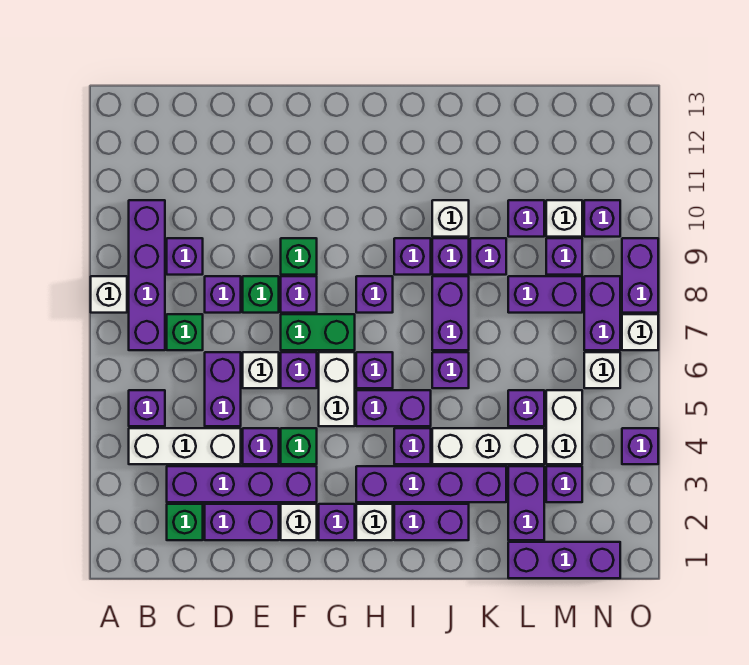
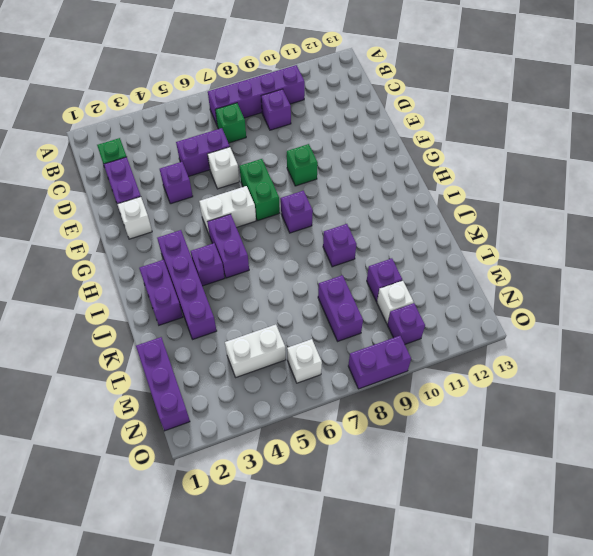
none -> white 1x1 brick [91,276,127,313]
none -> white 1x3 brick [129,428,241,464]
none -> purple 1x1 brick [129,390,165,426]
none -> purple 1x4 brick [167,466,317,502]

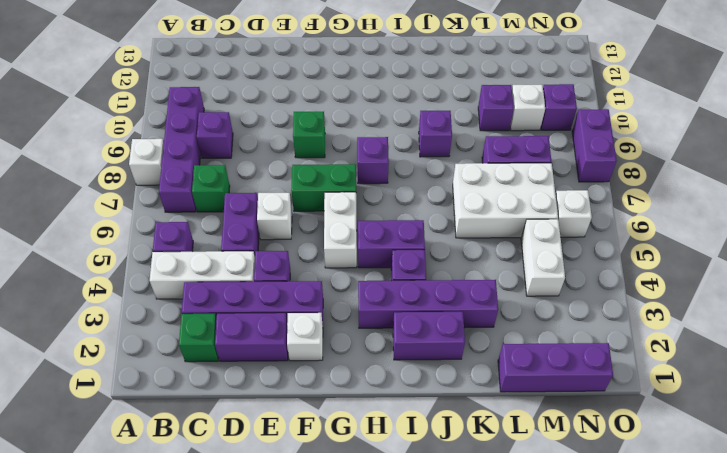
white 2x3 brick [453,163,558,238] -> none
none -> purple 1x1 brick [205,276,241,313]
none -> green 1x1 brick [243,276,279,313]
none -> green 1x1 brick [281,428,317,464]
none -> purple 1x1 brick [281,352,317,388]

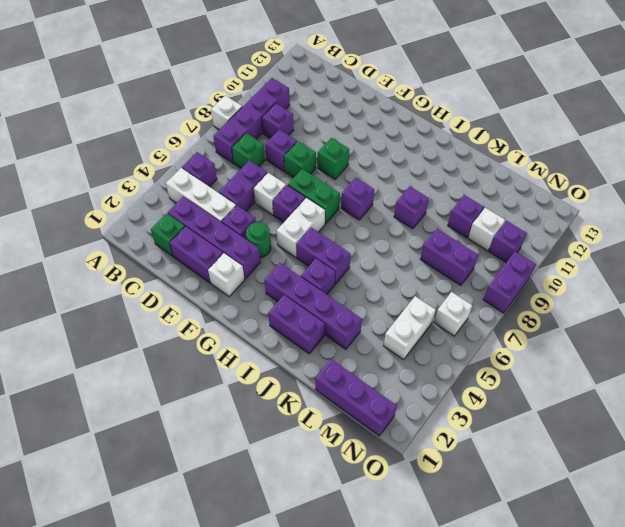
green 1x1 round brick [246,222,271,257] -> green 1x1 brick [281,428,317,464]
none -> purple 1x1 brick [281,276,317,313]
none -> purple 1x1 brick [319,504,355,540]
none -> white 1x1 brick [356,504,393,540]
none -> purple 1x1 brick [356,352,393,388]

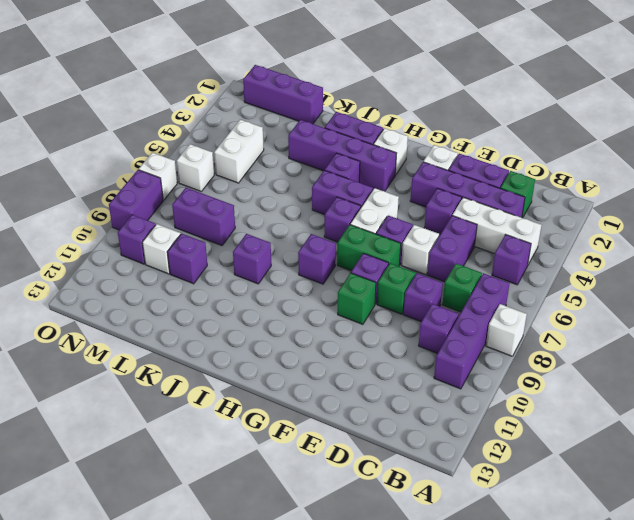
none -> green 1x1 brick [281,428,317,464]
none -> purple 1x1 brick [319,504,355,540]
none -> purple 1x1 brick [394,238,431,275]
none -> white 1x3 brick [432,428,544,464]

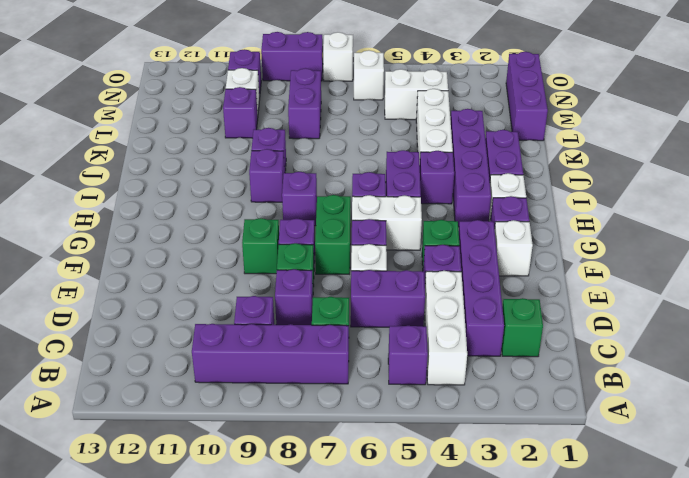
none -> white 1x1 brick [91,276,127,313]
none -> purple 1x2 brick [205,504,279,540]
none -> purple 1x1 brick [432,352,469,388]
none -> purple 1x2 brick [432,276,469,350]

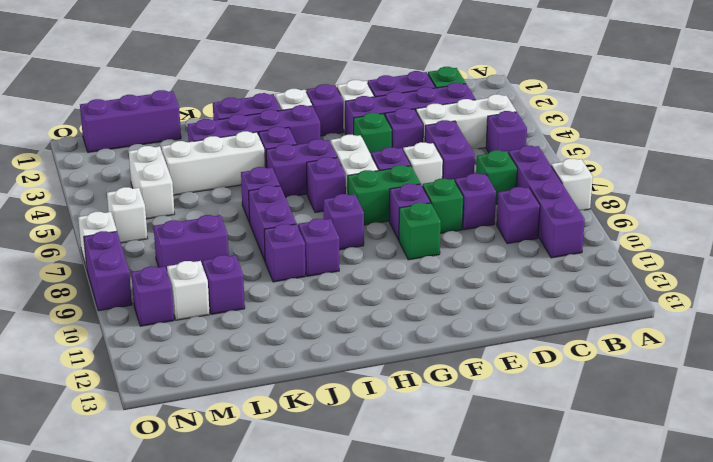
none -> white 1x1 brick [432,200,469,237]
none -> purple 1x1 brick [470,238,506,275]
none -> purple 1x2 brick [508,466,544,540]
none -> purple 1x1 brick [508,390,544,426]

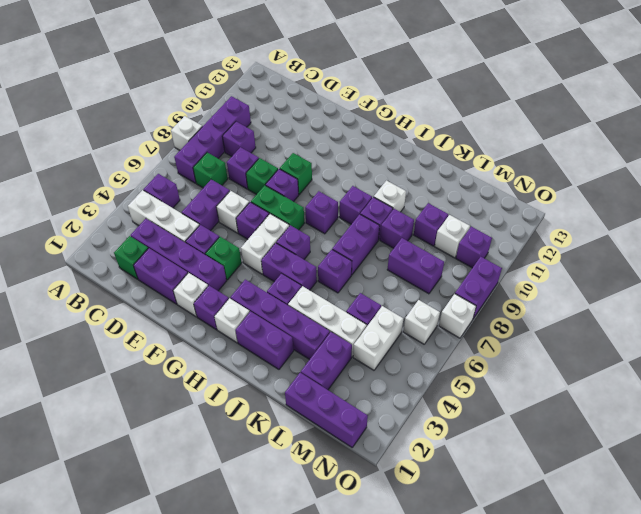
none -> purple 1x1 brick [546,466,582,502]
none -> purple 1x1 brick [546,238,582,275]
none -> purple 1x2 brick [584,276,620,350]
none -> purple 1x1 brick [622,428,658,464]

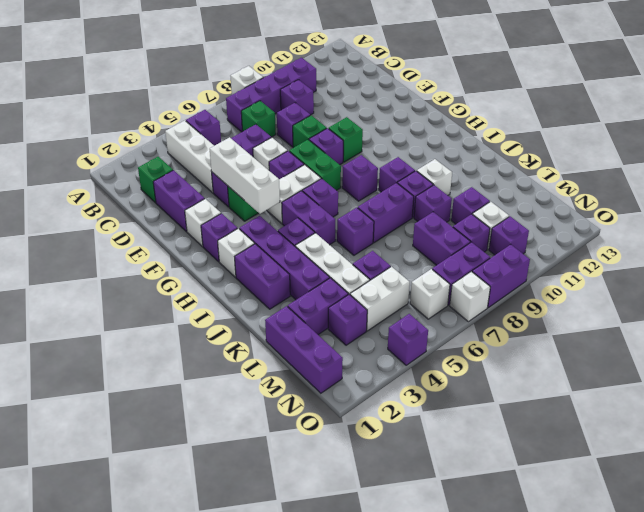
white 1x3 brick [210,137,280,214] -> none
none -> purple 1x4 brick [167,466,317,502]

